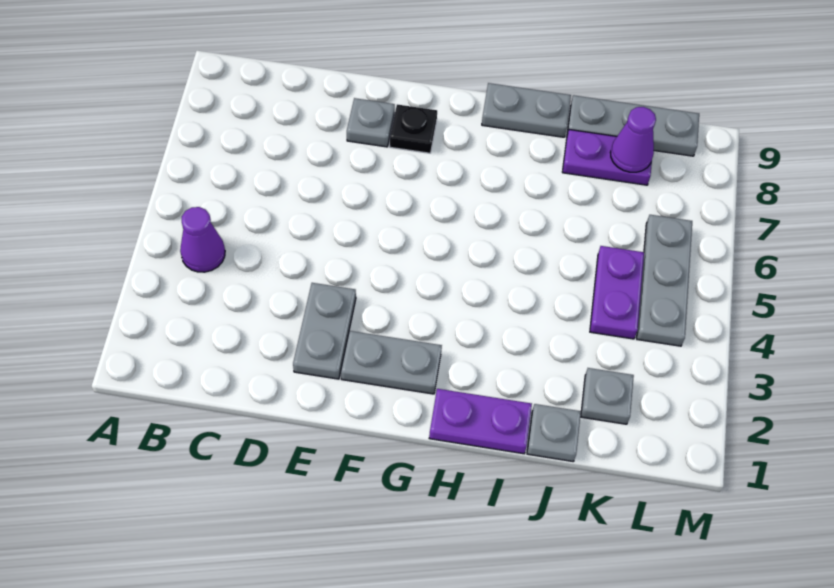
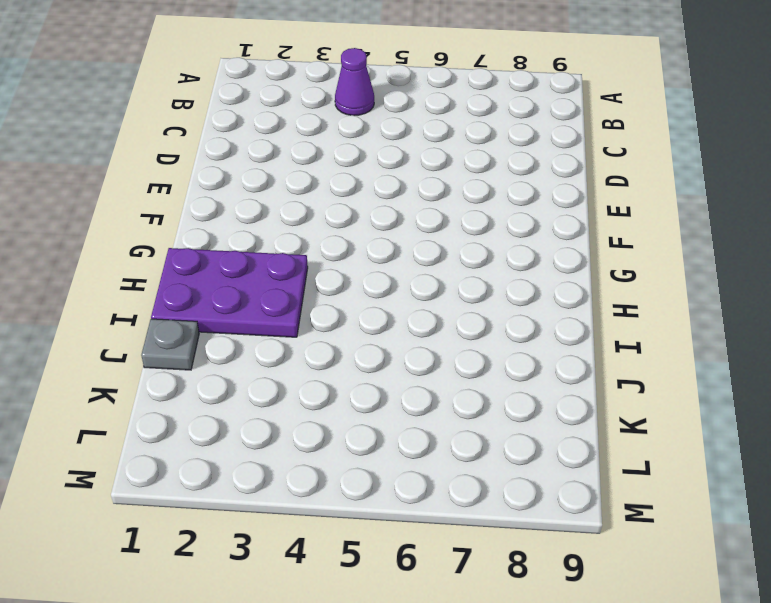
purple 2x3 plate [151,248,308,337] -> purple 1x2 plate [429,389,532,454]
none -> grey 1x2 plate [293,283,356,379]
none -> grey 1x1 plate [347,98,395,147]
none -> grey 1x2 plate [341,331,442,394]

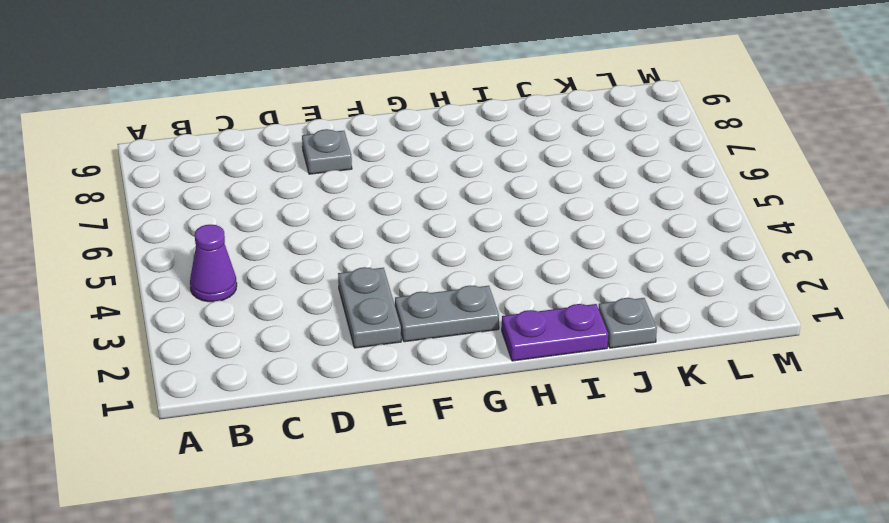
none -> black 1x1 plate [390,104,437,153]
none -> grey 1x2 plate [482,83,571,137]
none -> purple 1x2 plate [562,130,652,185]

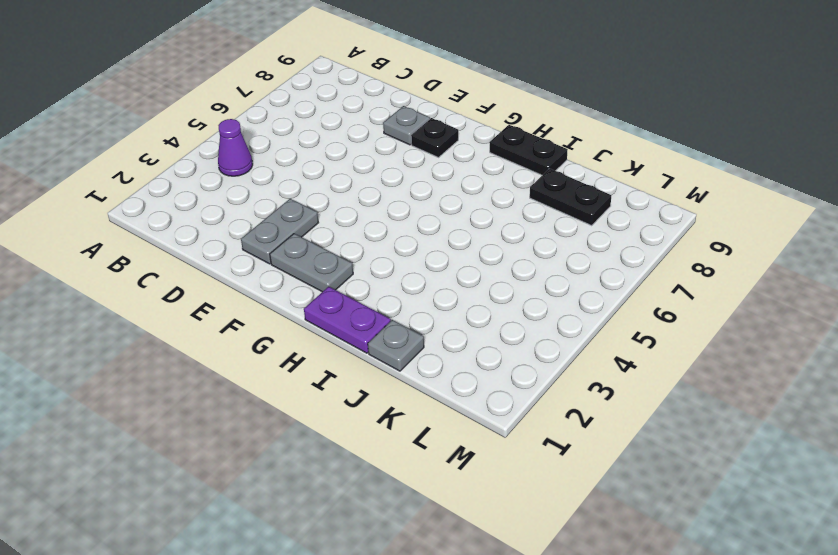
black 1x2 plate [490,125,568,175] -> grey 1x2 plate [482,83,571,137]
black 1x2 plate [530,169,611,226] -> purple 1x2 plate [562,130,652,185]
none -> grey 1x3 plate [567,95,699,156]
none -> grey 1x1 plate [581,368,634,424]
none -> purple 1x2 plate [590,246,644,339]

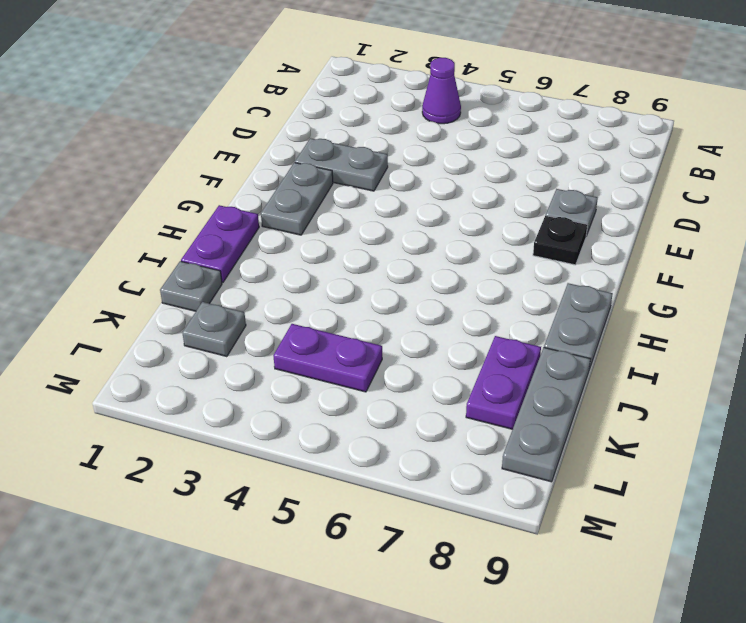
none -> grey 1x3 plate [637,215,692,346]
none -> purple 1x1 cone [610,107,656,172]

